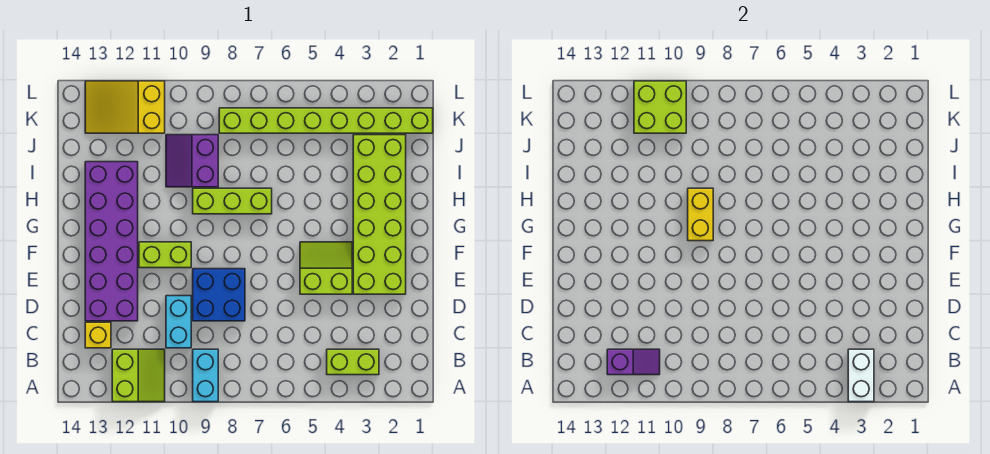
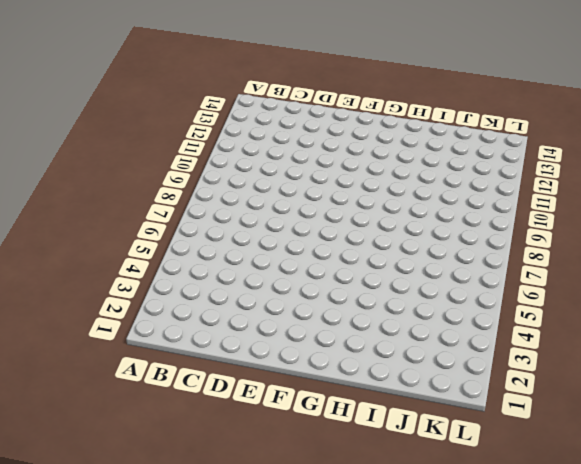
none -> cyan 1x2 brick [193,349,218,402]
none -> lime 2x2 slope [112,349,165,402]
none -> lime 1x2 brick [327,349,379,375]

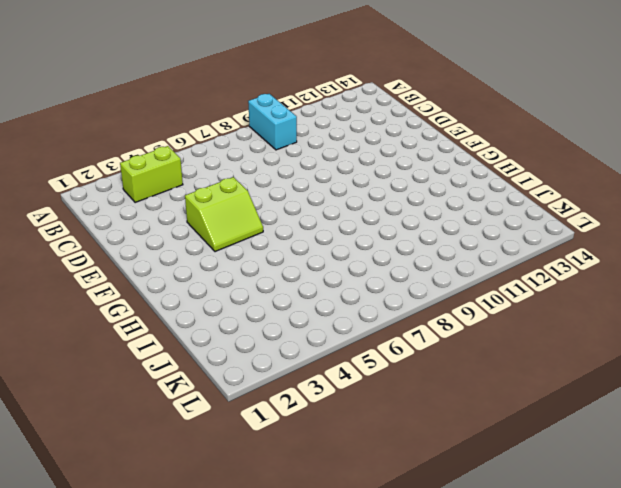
none -> lime 2x2 slope [112,349,165,402]
none -> cyan 1x2 brick [166,296,191,348]
none -> yellow 1x1 brick [85,322,111,348]

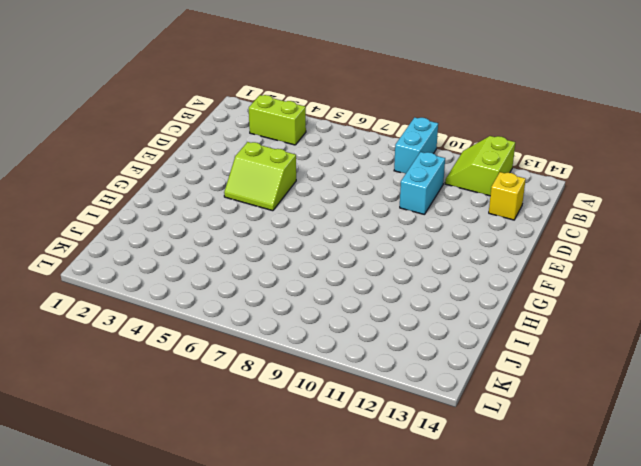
none -> blue 2x2 brick [193,269,245,321]
none -> purple 2x6 brick [85,162,138,321]
none -> lime 2x6 brick [353,135,406,294]

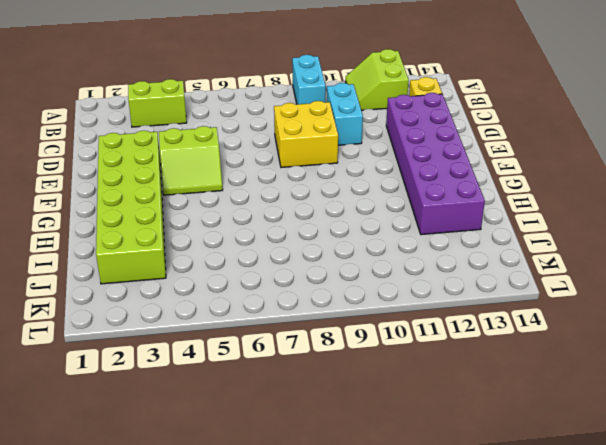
yellow 2x2 brick [274,101,338,167] -> blue 2x2 brick [193,269,245,321]
none -> lime 1x2 brick [139,242,191,268]
none -> lime 1x3 brick [193,188,272,214]
none -> purple 2x2 slope [166,135,218,187]

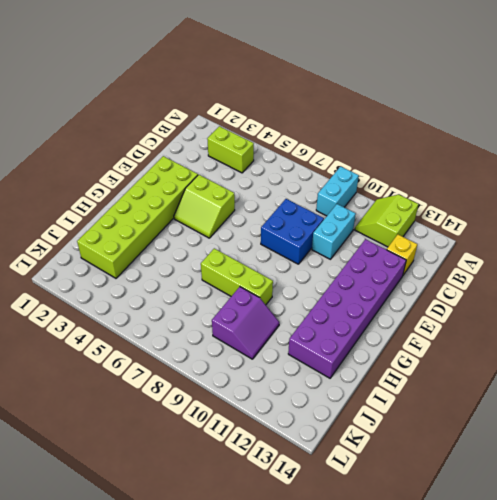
none -> lime 1x2 brick [139,242,191,268]
none -> lime 1x8 brick [219,108,433,133]
none -> yellow 2x3 slope [85,81,165,133]

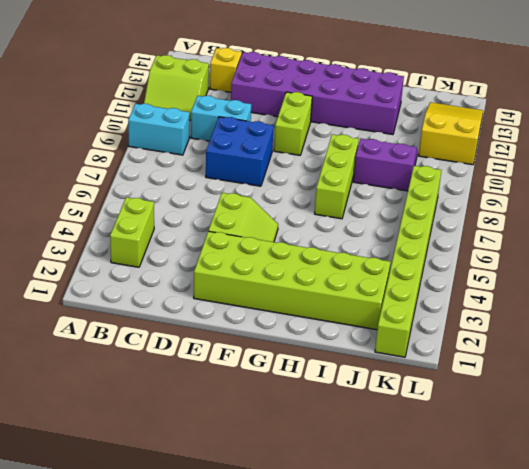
none -> white 1x2 brick [848,349,874,402]
none -> purple 1x2 slope [607,349,660,375]
none -> yellow 1x2 brick [688,188,713,241]

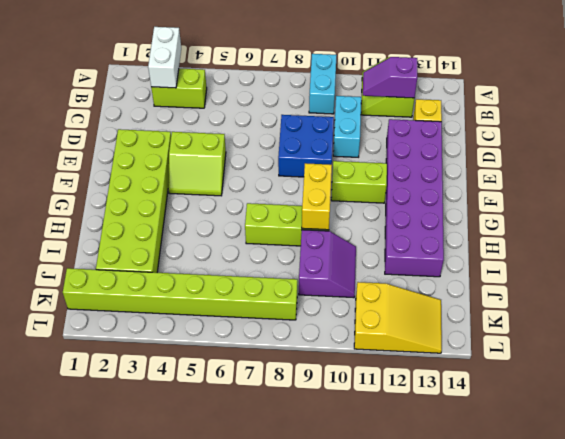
none -> lime 2x2 brick [634,81,686,133]

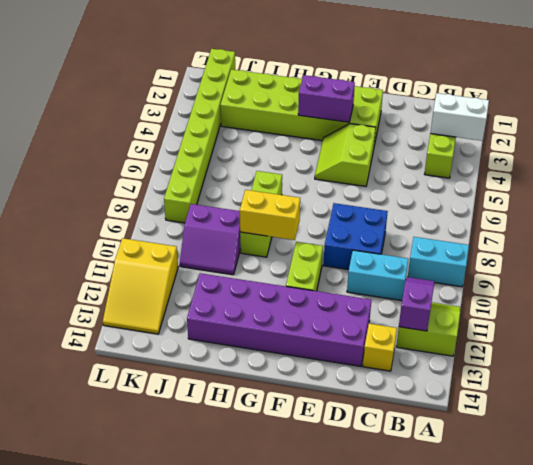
purple 1x2 brick [298,75,355,122] -> none
none -> lime 2x2 brick [634,81,686,133]

